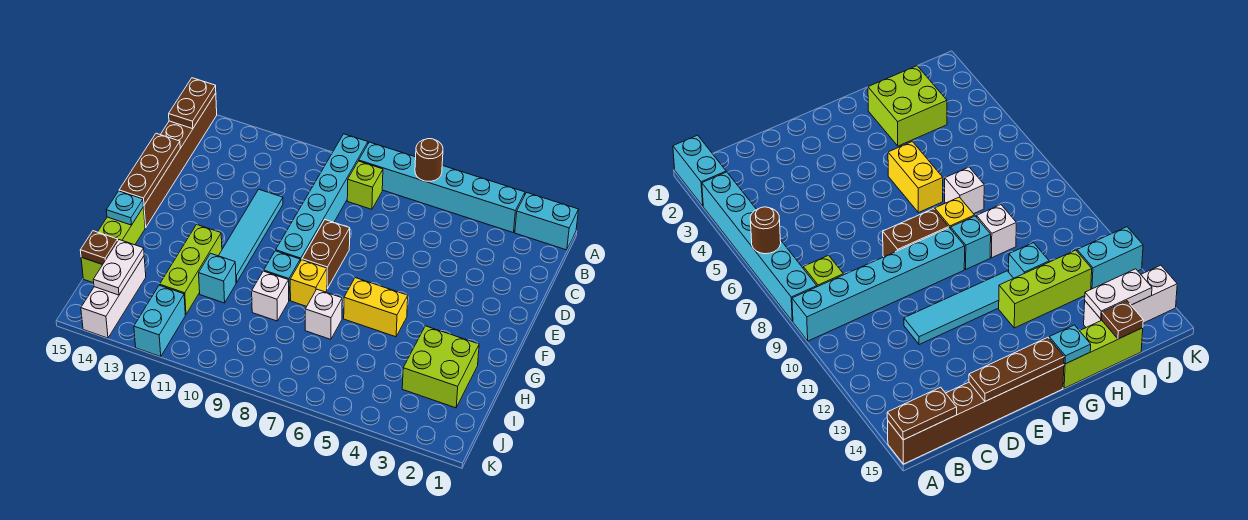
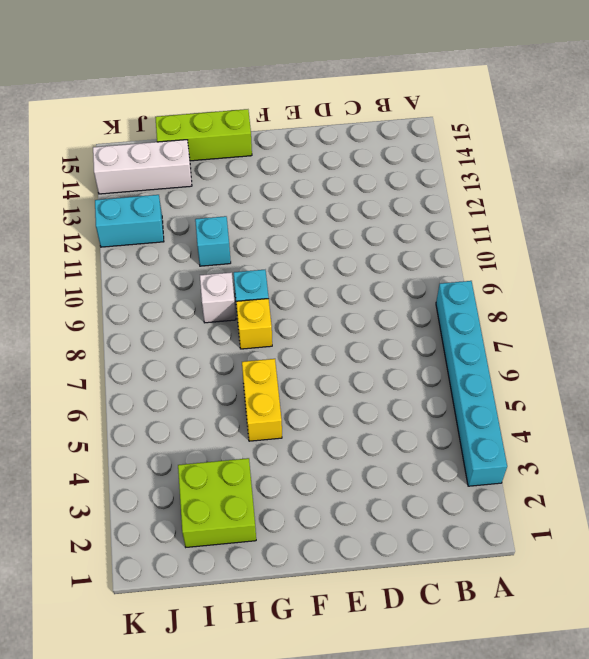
none -> cyan 1x2 brick [515,193,579,250]
none -> cyan 1x6 brick [276,134,368,261]
none -> brown 1x6 brick [143,93,217,228]

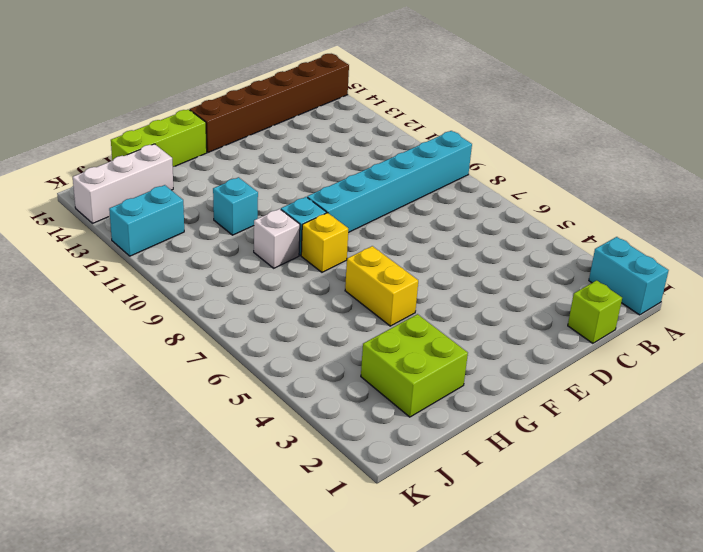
lime 1x1 brick [568,280,622,343] -> lime 1x1 brick moved to [347,161,383,209]
none -> cyan 1x6 brick [359,142,525,233]
none -> cyan 1x4 tile [219,189,283,283]
none -> brown 1x2 brick [302,220,350,289]

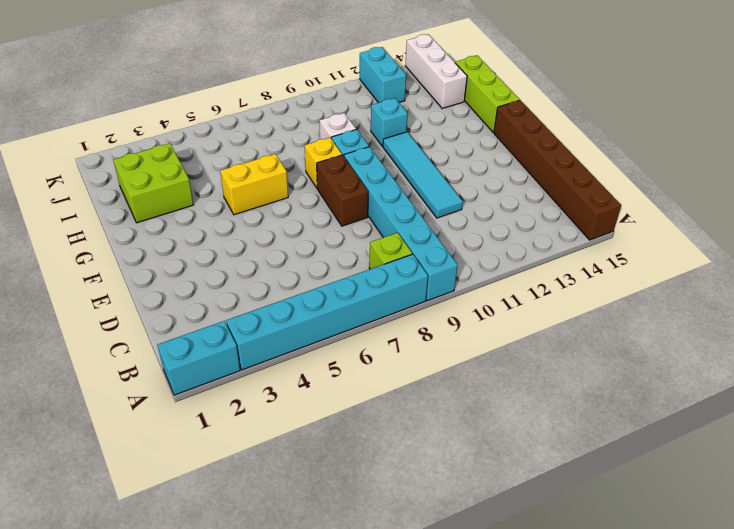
none -> lime 1x3 brick [160,225,222,315]
none -> white 1x1 brick [305,289,342,339]
none -> brown 1x1 round brick [415,139,443,181]

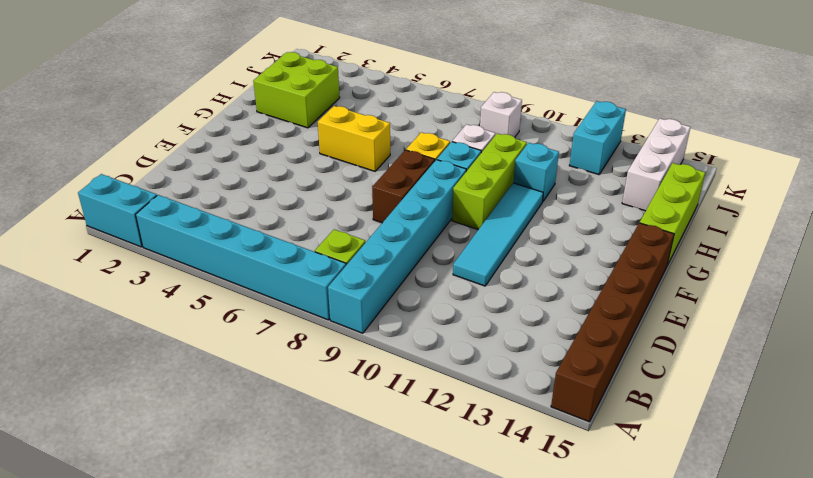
lime 1x3 brick [452,133,527,230] -> lime 1x3 brick moved to [160,225,222,315]
white 1x1 brick [480,92,522,137] -> white 1x1 brick moved to [305,289,342,339]
none -> brown 1x1 round brick [415,139,443,181]
none -> brown 1x2 plate [169,78,216,129]
none -> brown 1x3 plate [119,133,180,205]

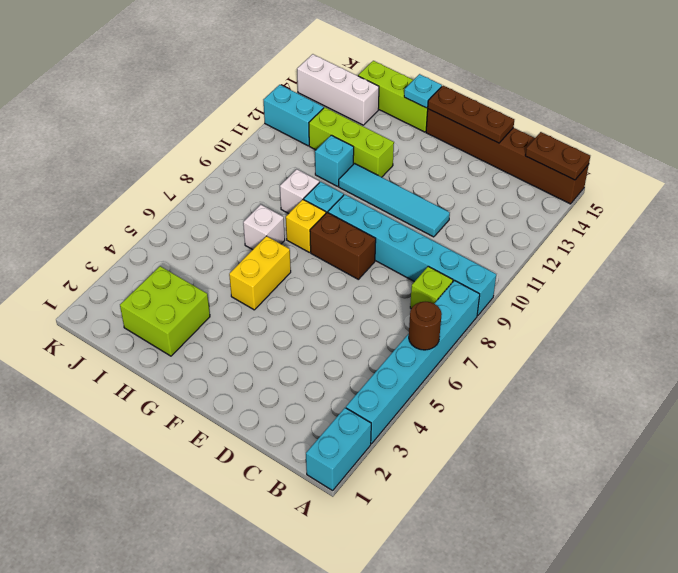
none -> white 1x2 plate [93,240,144,295]
none -> brown 1x1 plate [80,231,118,265]

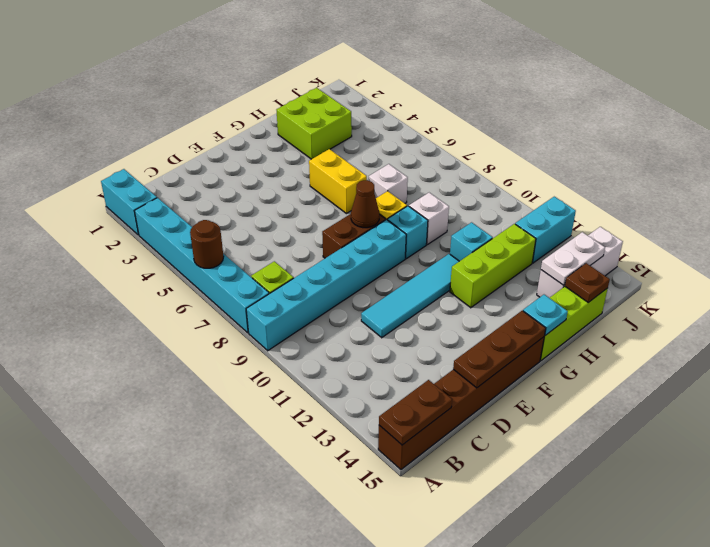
brown 1x1 cone [351,180,379,228] -> none

